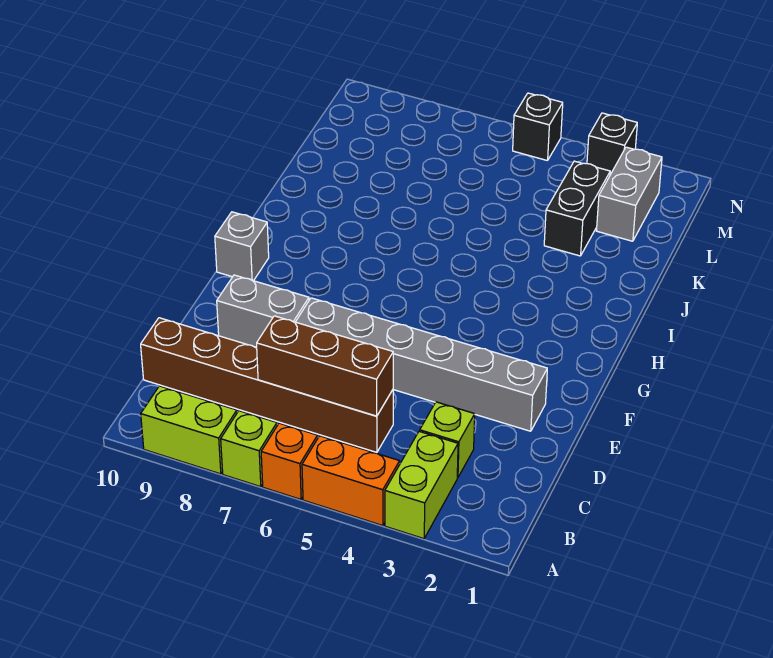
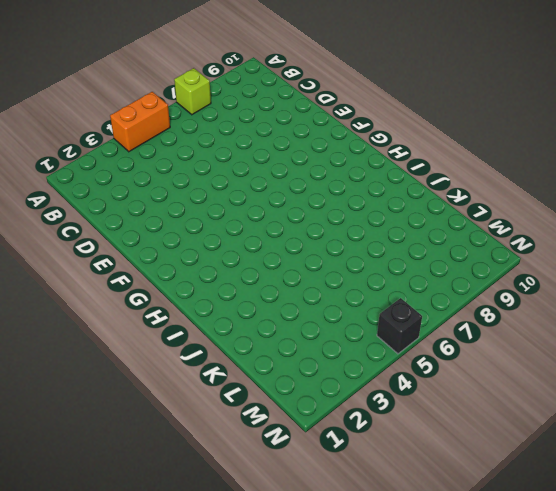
none -> lime 1x2 brick [385,431,458,539]
none -> orange 1x1 brick [261,423,318,499]
none -> lime 1x2 brick [141,386,237,474]

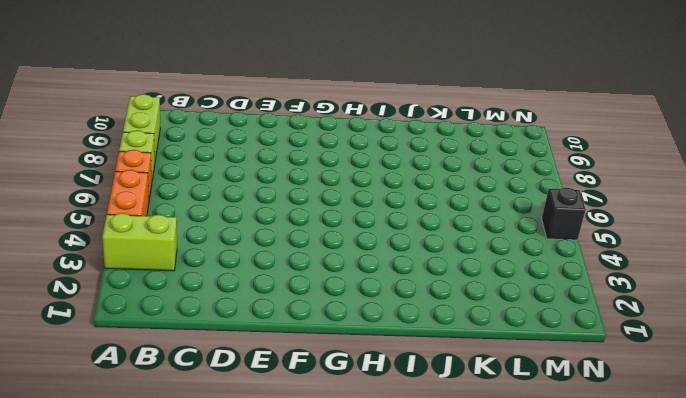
none -> lime 1x1 brick [420,402,475,478]
none -> brown 1x6 brick [141,318,393,452]
none -> grey 1x6 brick [296,298,547,431]

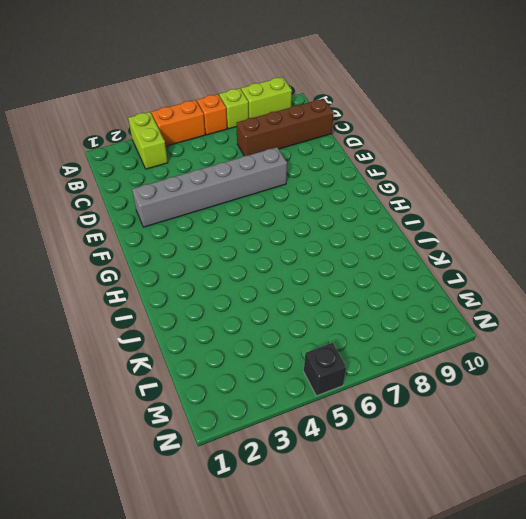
brown 1x4 brick [237,99,334,156] -> brown 1x6 brick [141,318,393,452]
none -> lime 1x1 brick [420,402,475,478]
none -> grey 1x2 brick [217,275,309,347]
none -> grey 1x1 brick [215,212,269,281]

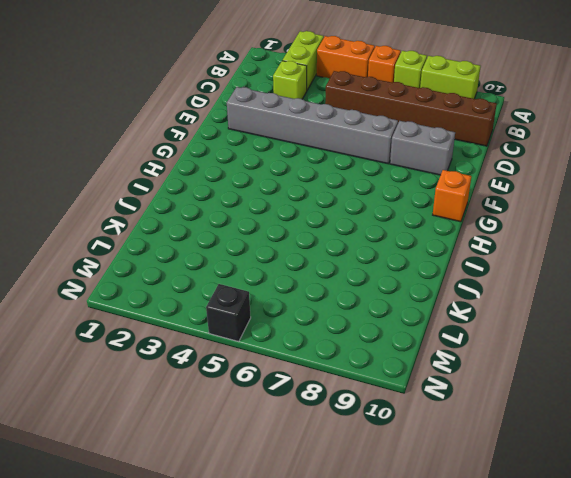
orange 1x1 brick [433,170,471,222] -> grey 1x1 brick [215,212,269,281]
none -> black 1x2 brick [544,161,610,256]
none -> grey 1x2 brick [597,147,662,241]
none -> black 1x1 brick [587,113,637,175]

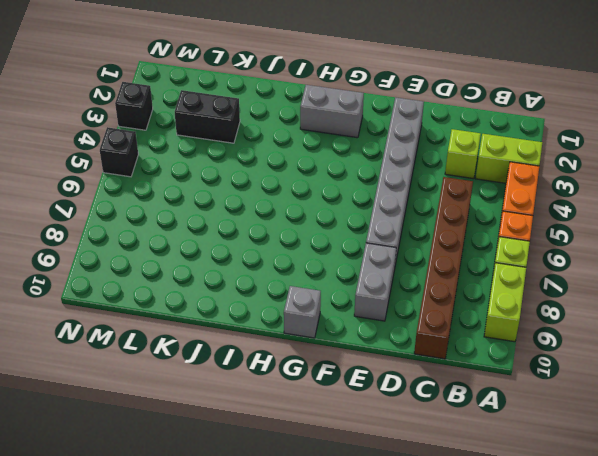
grey 1x2 brick [300,85,364,138] -> grey 1x2 brick moved to [597,147,662,241]
none -> brown 1x3 brick [257,316,393,416]

